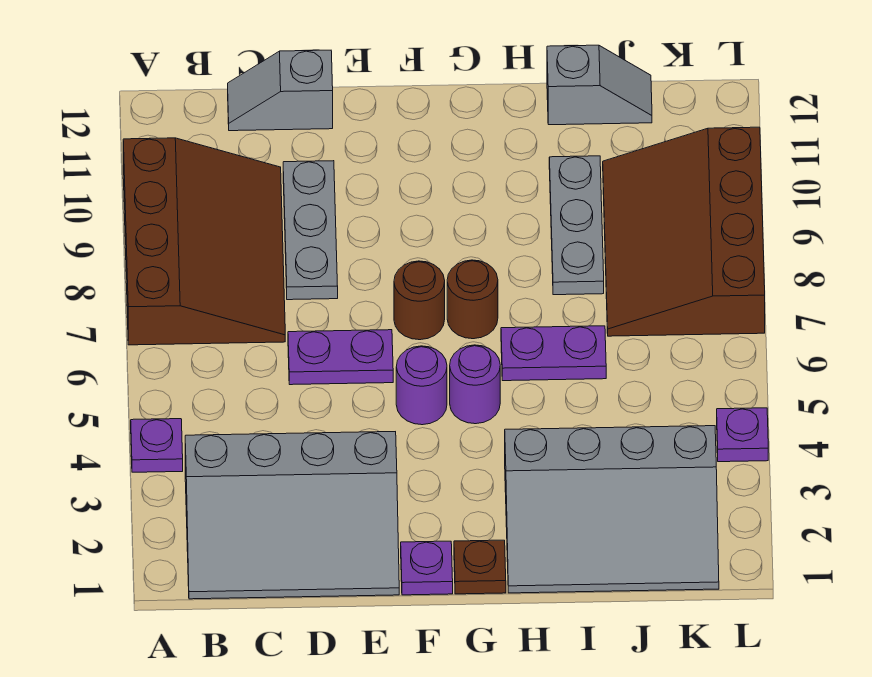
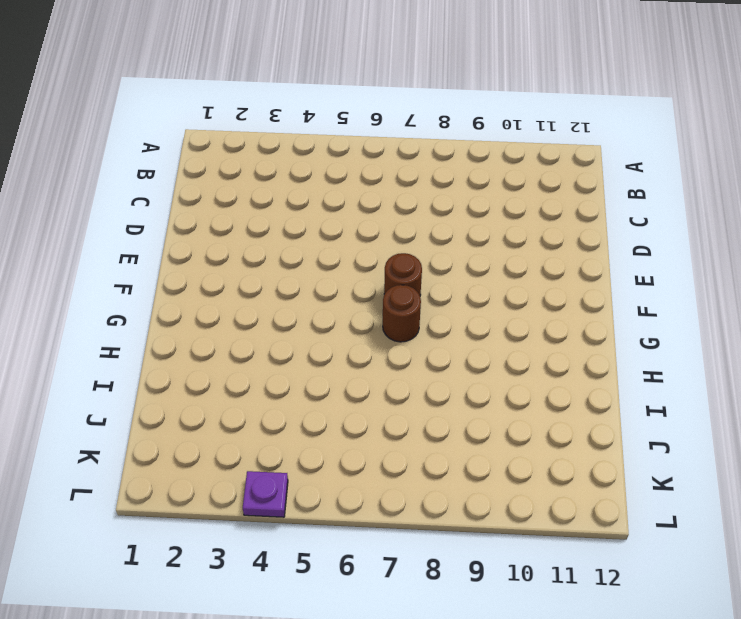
none -> purple 1x1 plate [131,419,183,472]
none -> brown 3x4 slope [123,138,285,345]
none -> grey 3x4 slope [185,432,399,599]

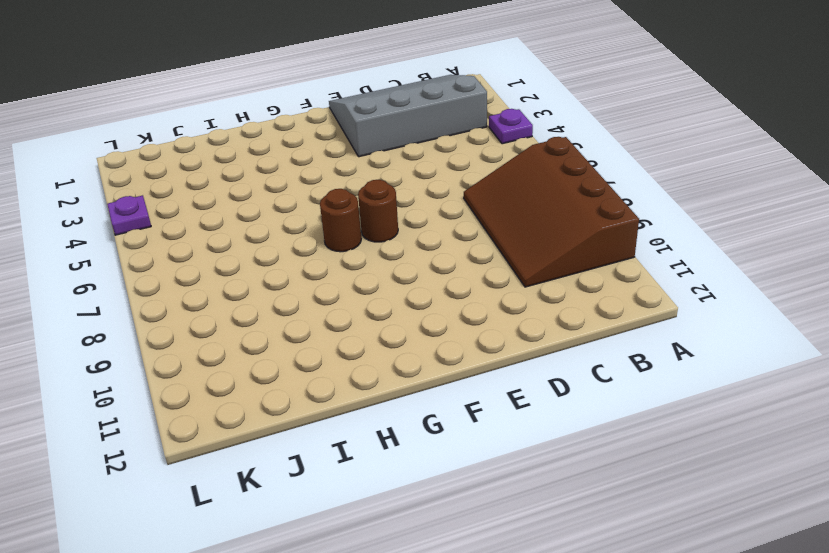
none -> grey 1x2 slope [228,50,333,131]
none -> purple 1x2 plate [288,330,393,385]
none -> grey 1x3 plate [283,161,338,300]

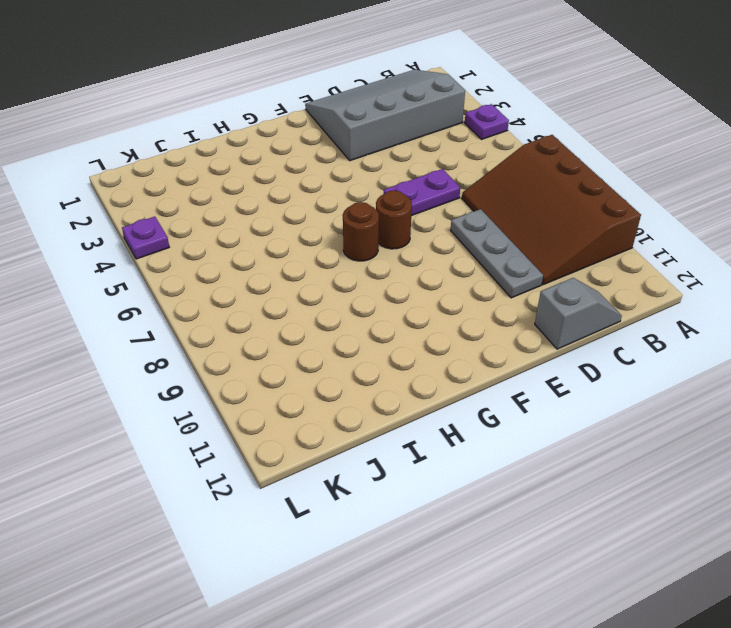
none -> purple 1x1 plate [401,541,453,595]
none -> purple 1x1 round brick [396,346,447,425]
none -> brown 1x1 plate [454,540,506,594]

